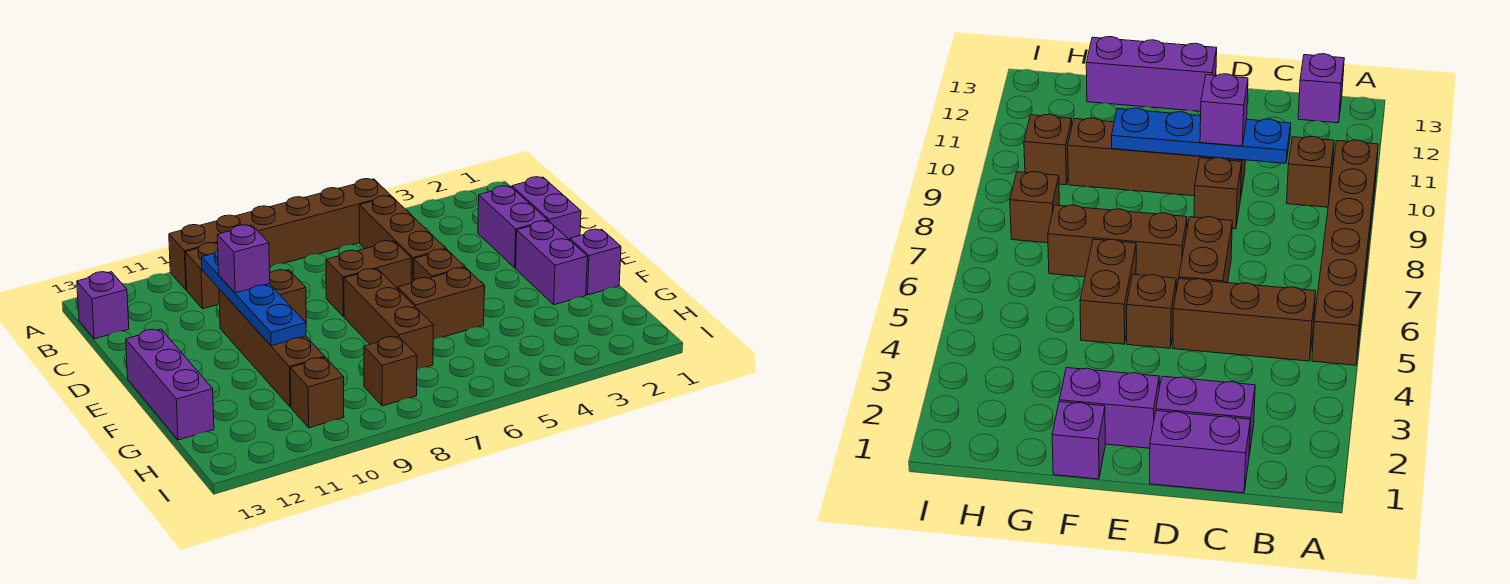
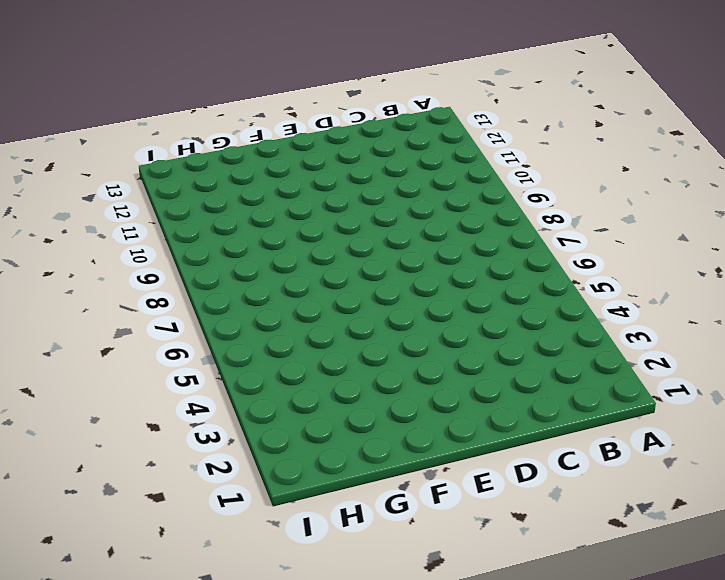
none -> brown 1x6 brick [169,179,391,290]
none -> brown 1x3 brick [359,196,446,283]
none -> brown 1x1 brick [185,243,219,309]

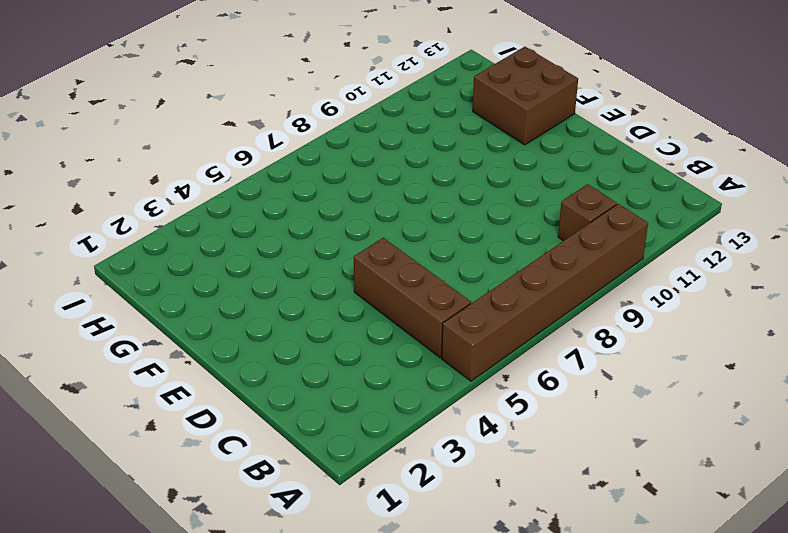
brown 2x2 brick [473,47,578,145] -> purple 1x3 brick [126,329,214,440]
none -> purple 1x1 brick [77,272,129,339]
none -> purple 1x2 brick [512,177,581,240]
none -> purple 1x2 brick [478,186,548,268]

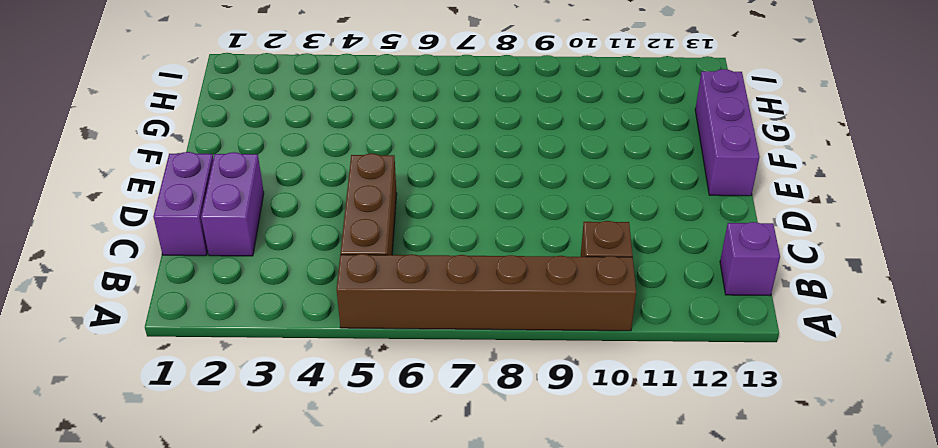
none -> brown 1x2 brick [326,241,411,317]
none -> brown 1x1 brick [270,270,306,322]
none -> brown 1x4 brick [219,289,325,407]

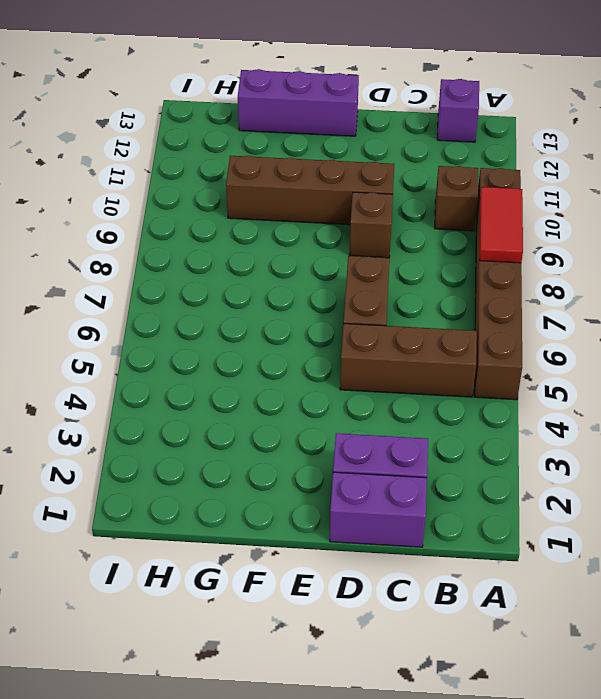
red 1x2 tile [480,187,523,263] -> none
none -> purple 1x2 brick [516,221,587,305]
none -> brown 1x1 brick [414,249,465,280]
none -> brown 1x3 brick [344,269,433,369]

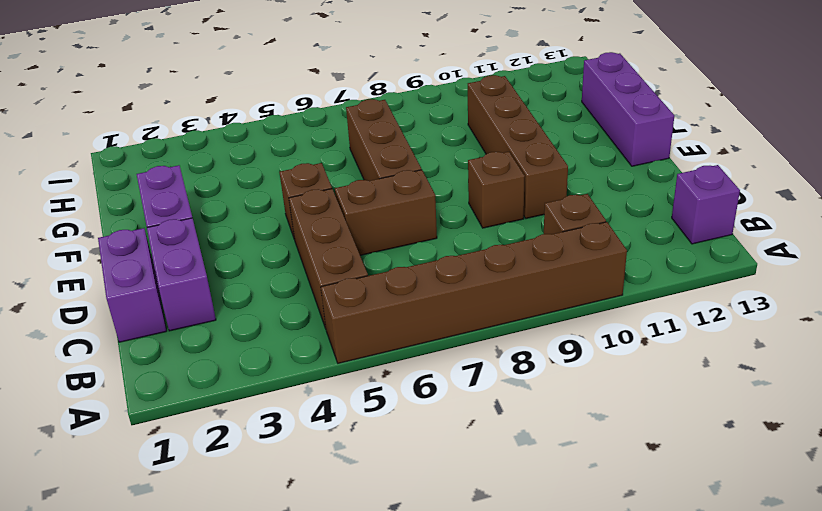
none -> purple 1x1 brick [570,229,621,295]
none -> brown 1x2 brick [398,268,484,339]
none -> brown 1x1 brick [364,336,417,406]

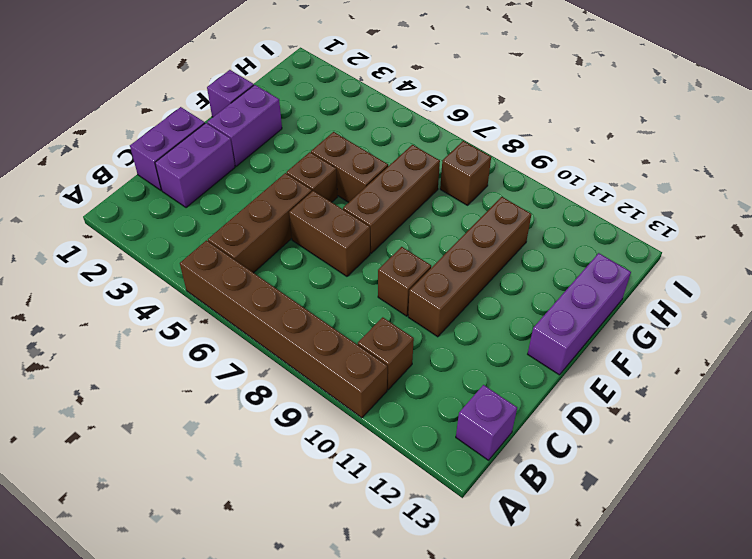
none -> brown 1x1 brick [290,357,344,428]
none -> blue 1x4 plate [202,250,306,346]
none -> purple 1x1 brick [217,225,270,293]

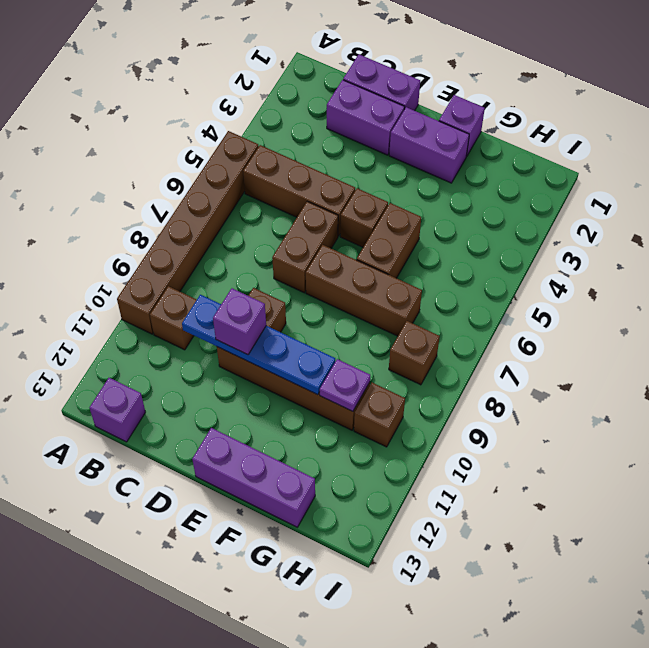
purple 1x1 plate [320,359,370,411] -> none

